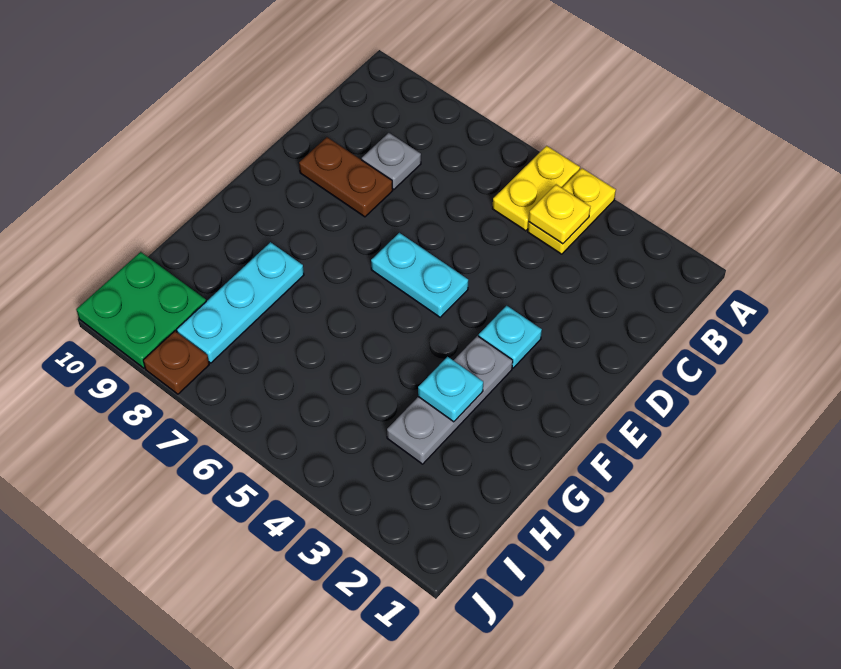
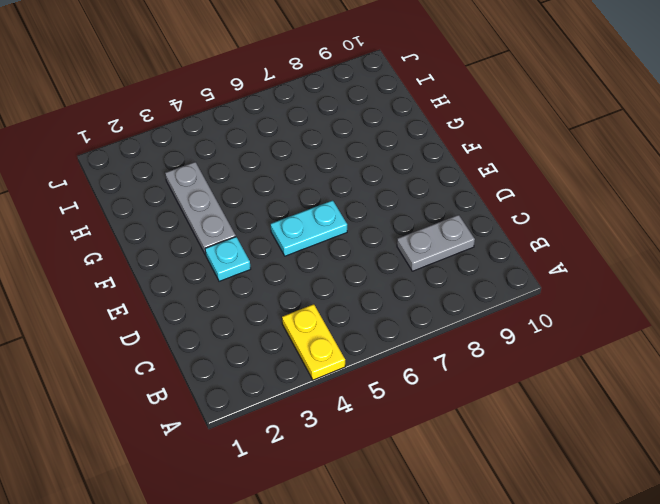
grey 1x2 plate [397,215,475,271] -> grey 1x1 plate [362,133,421,189]
none -> yellow 1x2 plate [492,146,580,231]
none -> brown 1x2 plate [299,137,393,217]
none -> cyan 1x3 plate [177,242,304,363]

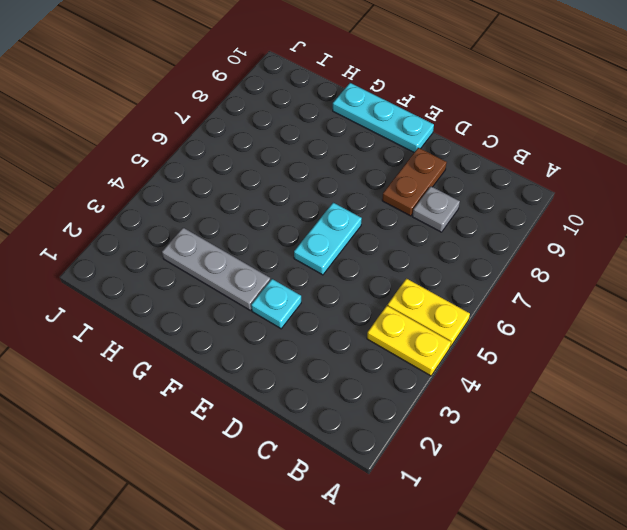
cyan 1x3 plate [333,83,434,152] -> cyan 1x3 plate moved to [177,242,304,363]
none -> green 2x2 plate [76,252,206,368]
none -> brown 1x1 plate [143,331,209,394]
none -> yellow 1x1 plate [529,185,590,244]

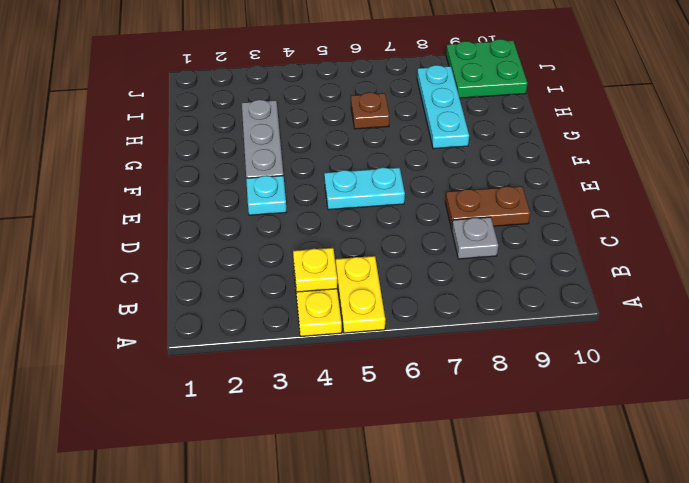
brown 1x1 plate [351,93,390,129] -> brown 1x1 plate moved to [143,331,209,394]
none -> cyan 1x1 plate [418,357,483,422]

